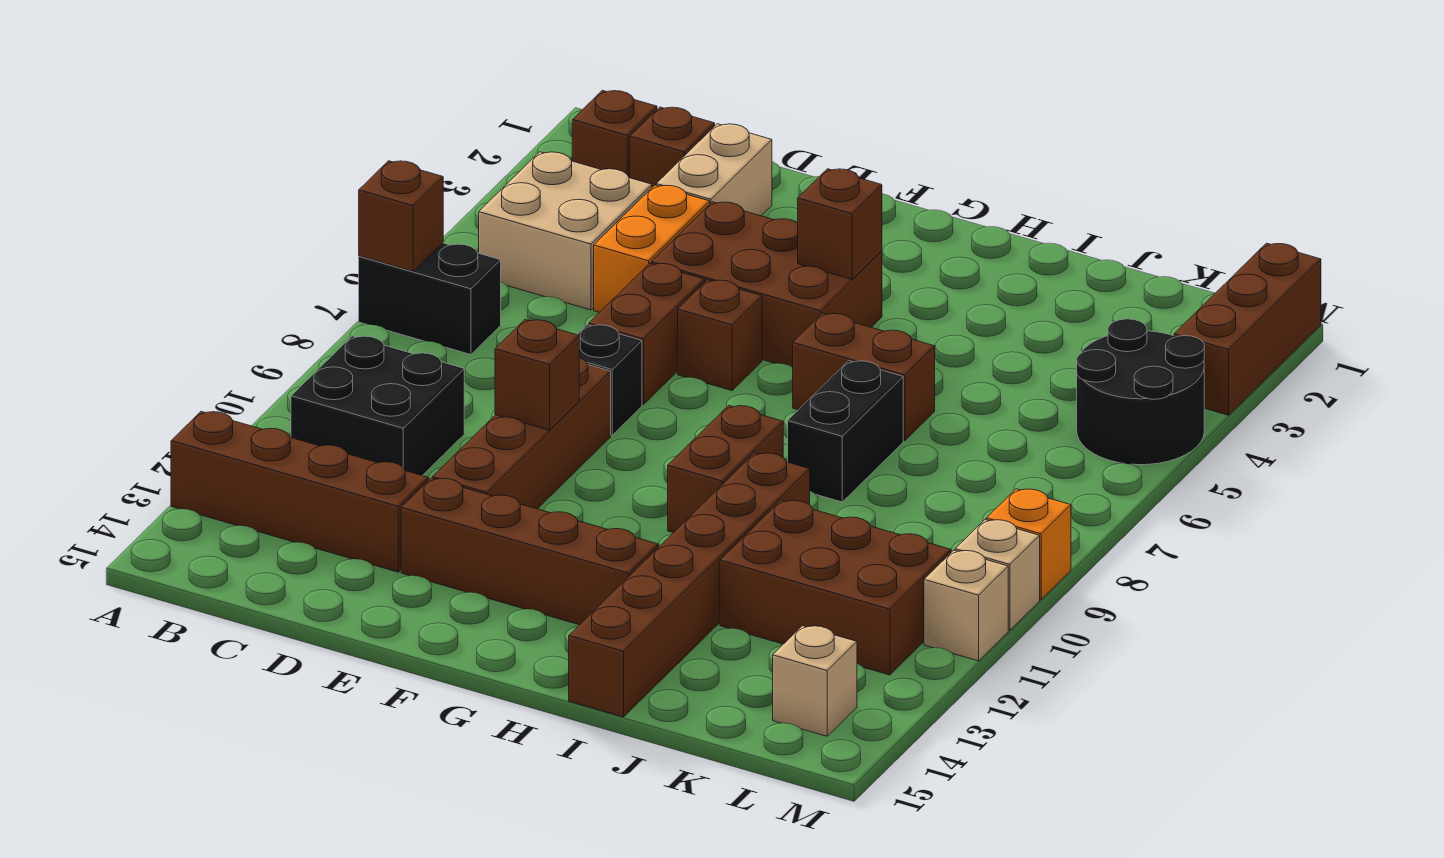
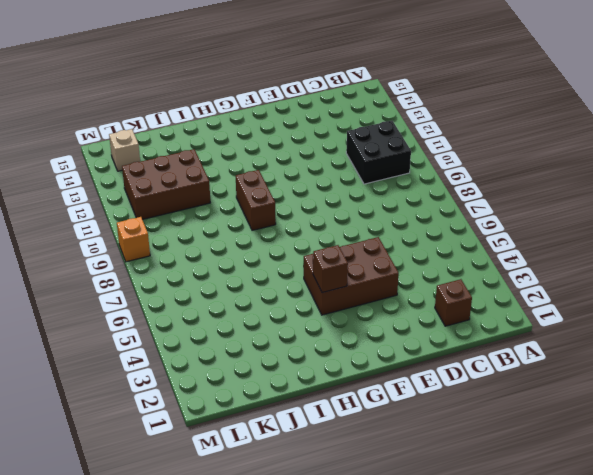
none -> black 1x2 brick [359,243,501,355]
none -> brown 1x4 brick [171,412,428,572]
none -> brown 1x1 brick [572,90,657,178]

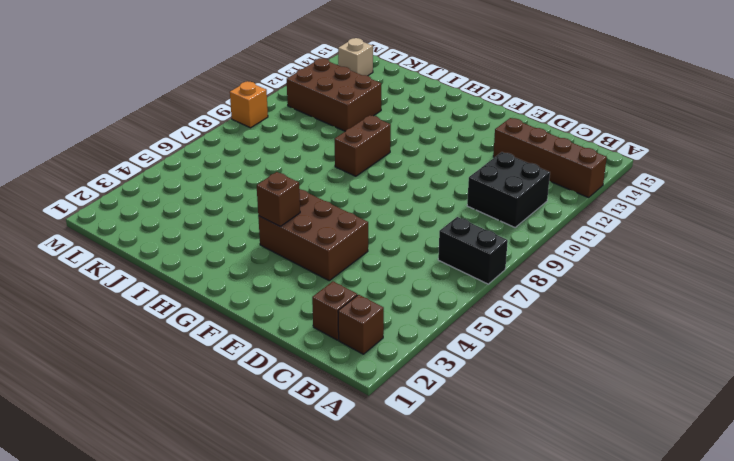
none -> tan 2x2 brick [479,152,652,310]
none -> tan 1x2 brick [656,124,772,216]
none -> orange 1x2 brick [594,185,710,312]

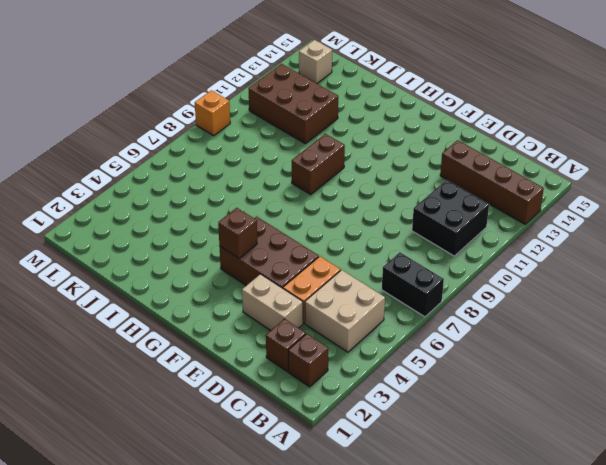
tan 1x2 brick [242,274,303,331] -> tan 1x2 brick turned to [656,124,772,216]
none -> brown 1x2 brick [589,263,705,405]
none -> black 1x1 brick [577,325,642,435]
none -> brown 1x4 brick [432,358,611,509]

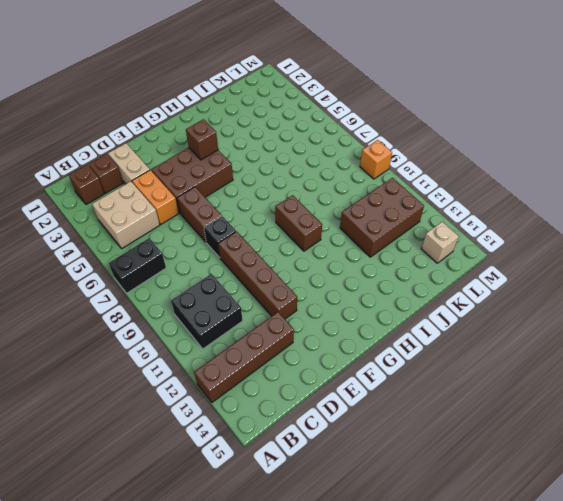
none -> brown 1x4 brick [401,478,658,625]
none -> brown 1x1 brick [678,280,762,391]
none -> brown 1x2 brick [793,313,935,441]

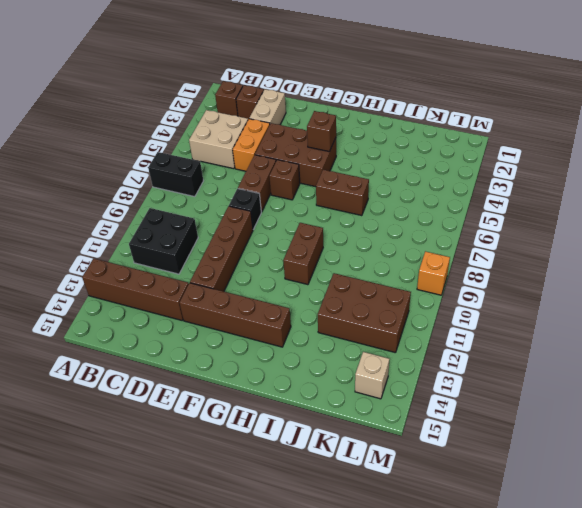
none -> black 1x2 brick [788,361,903,502]
none -> brown 1x6 brick [569,453,810,717]
none -> black 2x2 round brick [1077,319,1204,465]

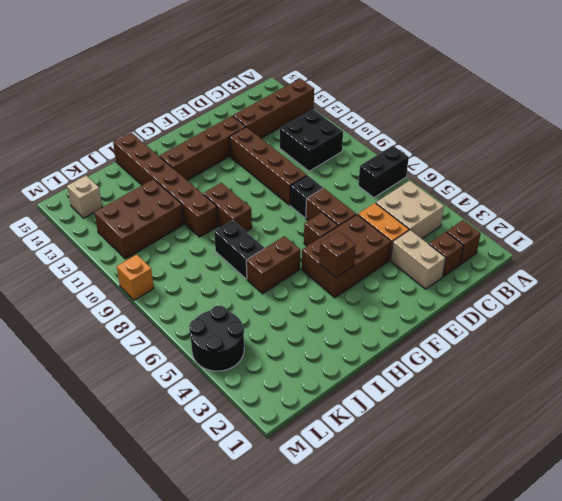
none -> brown 1x3 brick [1174,243,1321,415]
none -> tan 1x1 brick [955,520,1040,630]
none -> tan 1x1 brick [924,550,1008,661]

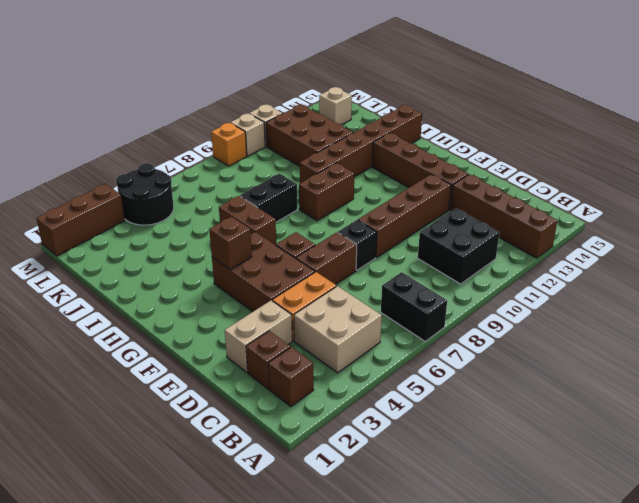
none -> brown 1x1 brick [359,161,443,271]
none -> brown 1x1 brick [495,320,579,430]

